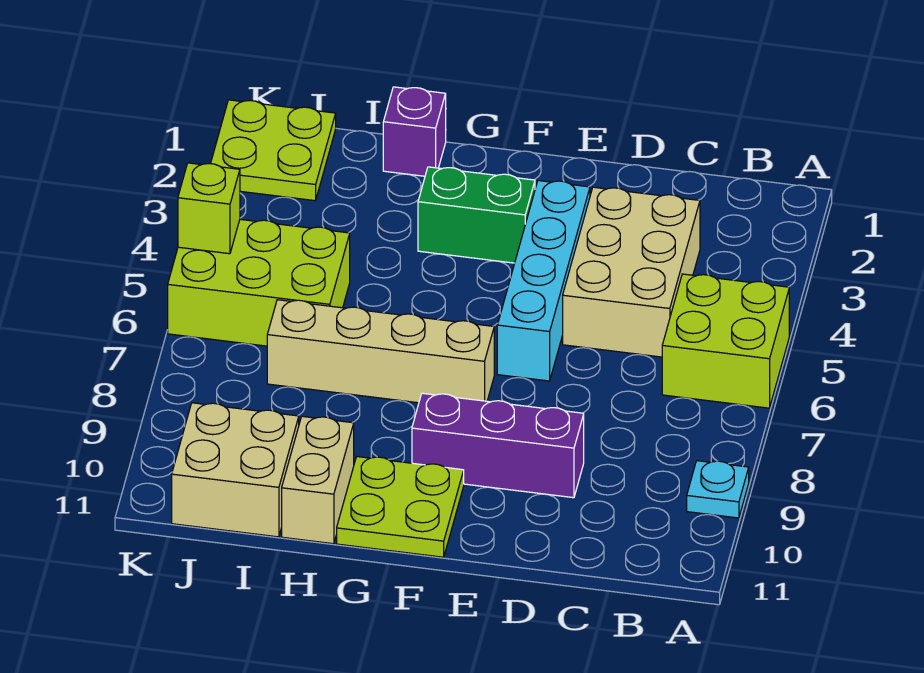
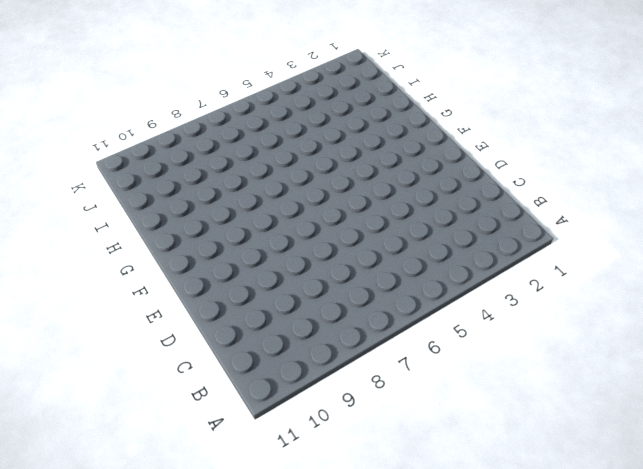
none -> lime 2x2 brick [662,274,789,408]
none -> cyan 1x1 plate [687,461,749,518]
none -> tan 2x3 brick [563,187,700,357]

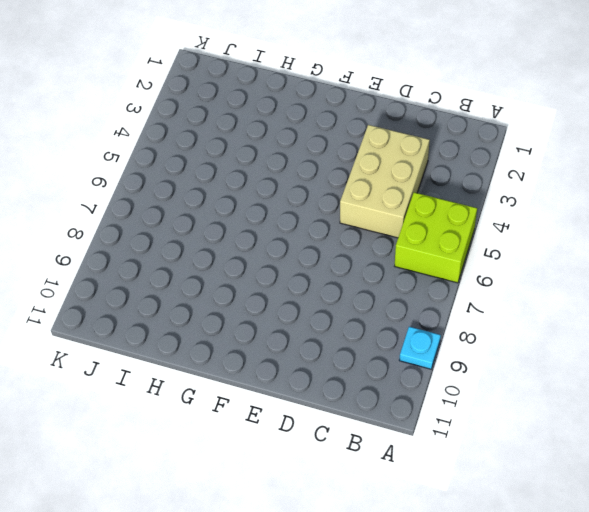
none -> purple 1x3 brick [412,393,584,498]
none -> cyan 1x4 brick [497,181,590,381]
none -> green 1x2 brick [418,167,535,263]

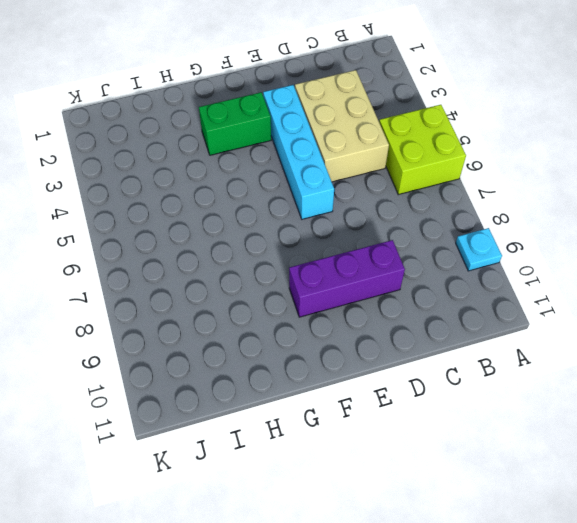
none -> tan 1x4 brick [267,300,494,403]
none -> lime 2x2 plate [337,457,464,557]
none -> purple 1x1 brick [383,87,446,176]

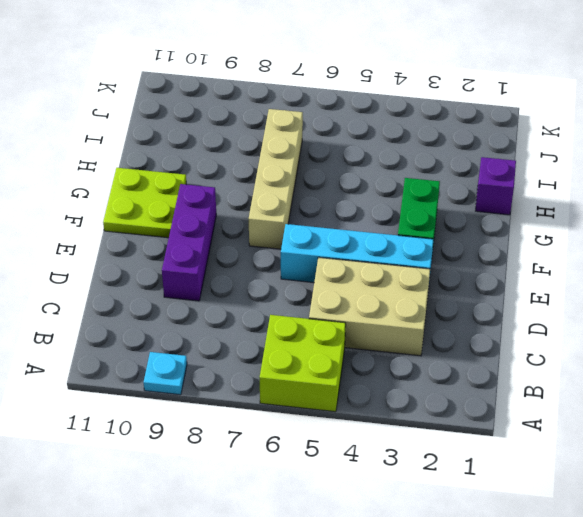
none -> tan 1x2 brick [282,416,354,544]
none -> lime 2x3 brick [168,219,350,346]
none -> tan 2x2 brick [172,403,299,537]

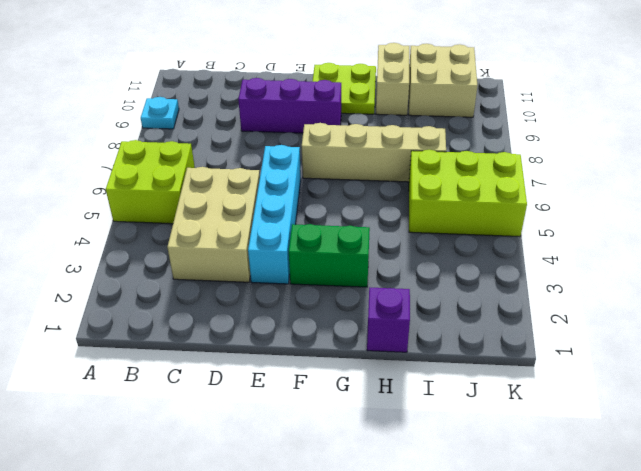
none -> lime 2x2 plate [211,100,336,201]
none -> lime 1x1 brick [178,163,240,254]

